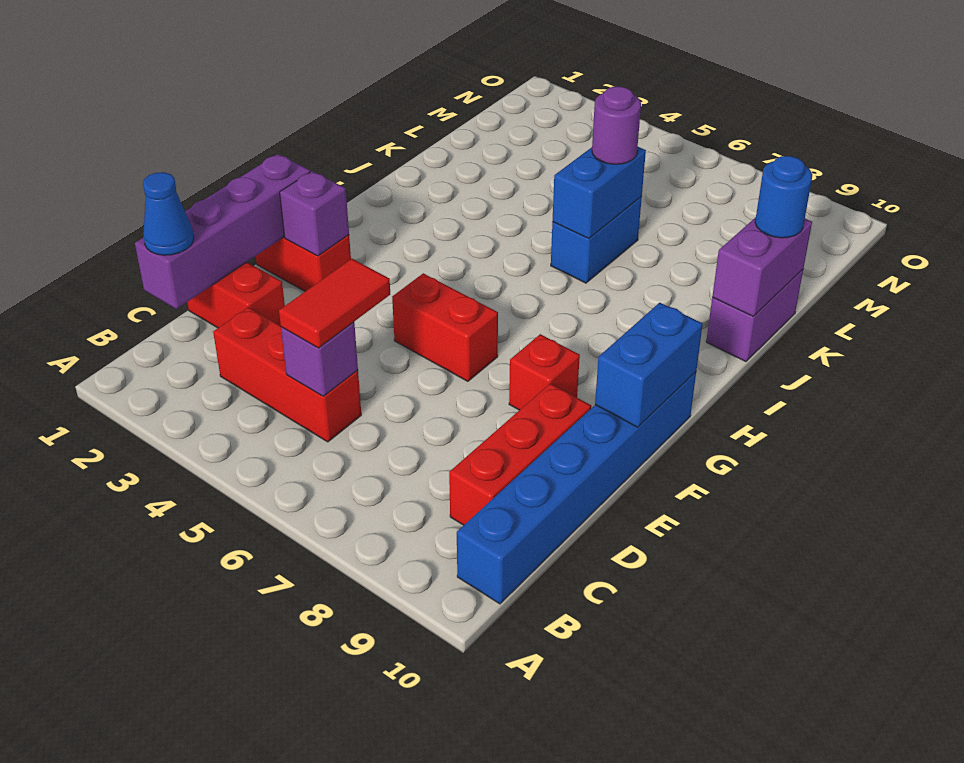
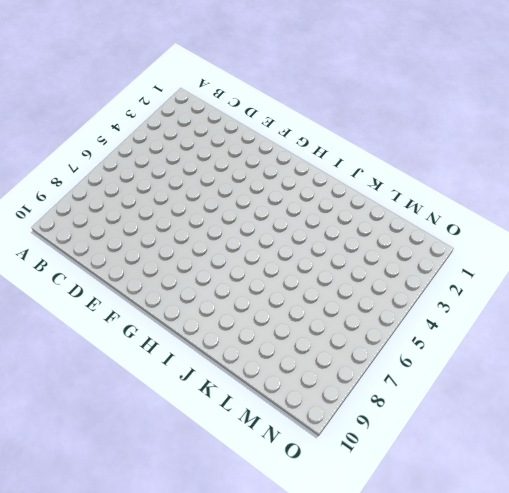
none -> blue 1x6 brick [457,372,696,604]
none -> red 1x3 brick [213,307,361,442]
none -> red 1x3 brick [449,383,591,525]

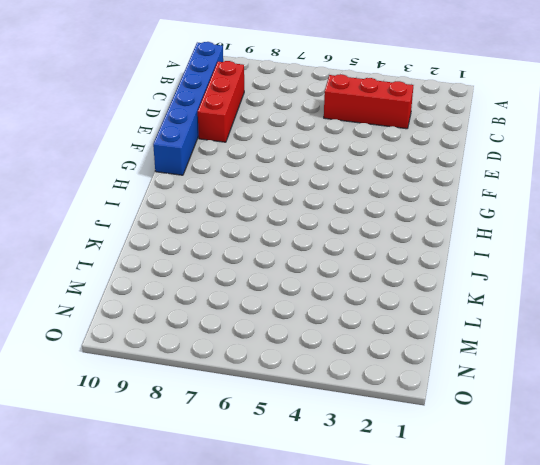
none -> red 1x2 brick [187,262,285,328]
none -> red 1x2 brick [256,235,351,291]
none -> red 1x2 brick [392,273,498,381]

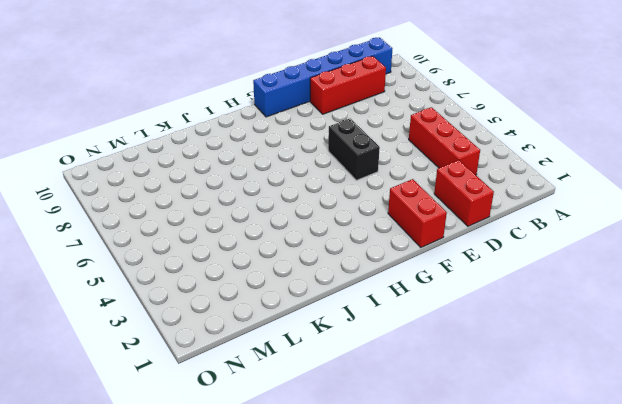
black 1x2 brick [328,118,380,180] -> red 1x2 brick [392,273,498,381]
none -> red 1x1 brick [509,334,580,410]
none -> blue 1x2 brick [551,197,642,283]
none -> purple 1x2 brick [706,270,803,362]

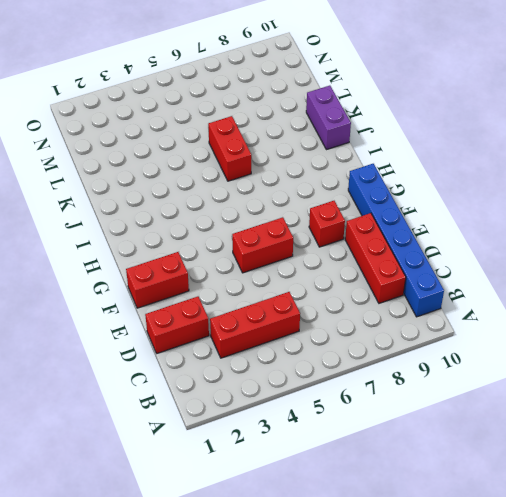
red 1x2 brick [208,116,251,181] -> blue 1x2 brick [551,197,642,283]
none -> purple 1x4 brick [135,154,310,309]
none -> purple 1x1 brick [281,322,358,396]
none -> purple 1x1 brick [280,171,349,256]

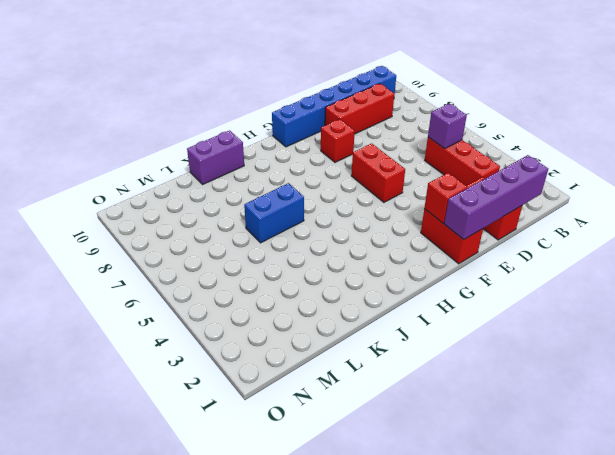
red 1x1 brick [424,173,468,223] -> purple 1x1 brick [280,171,349,256]
none -> blue 1x2 brick [595,303,703,427]
none -> blue 1x2 brick [552,147,646,239]
none -> purple 1x2 brick [712,217,812,316]

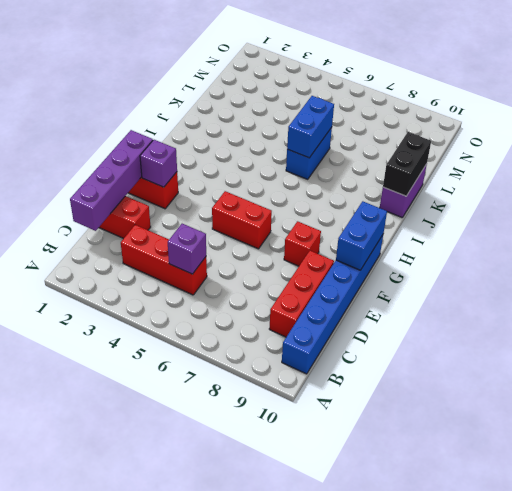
black 1x2 brick [383,132,431,196] -> purple 1x2 brick [712,217,812,316]
none -> blue 1x1 cone [143,172,194,255]
none -> red 1x2 tile [279,259,390,348]
none -> purple 1x1 round brick [592,86,641,164]

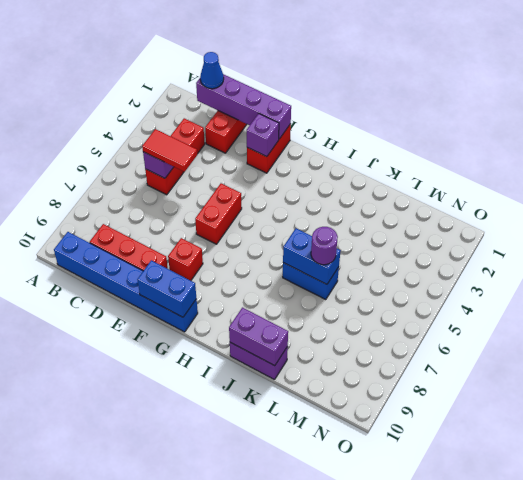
none -> blue 1x1 round brick [755,156,812,238]

